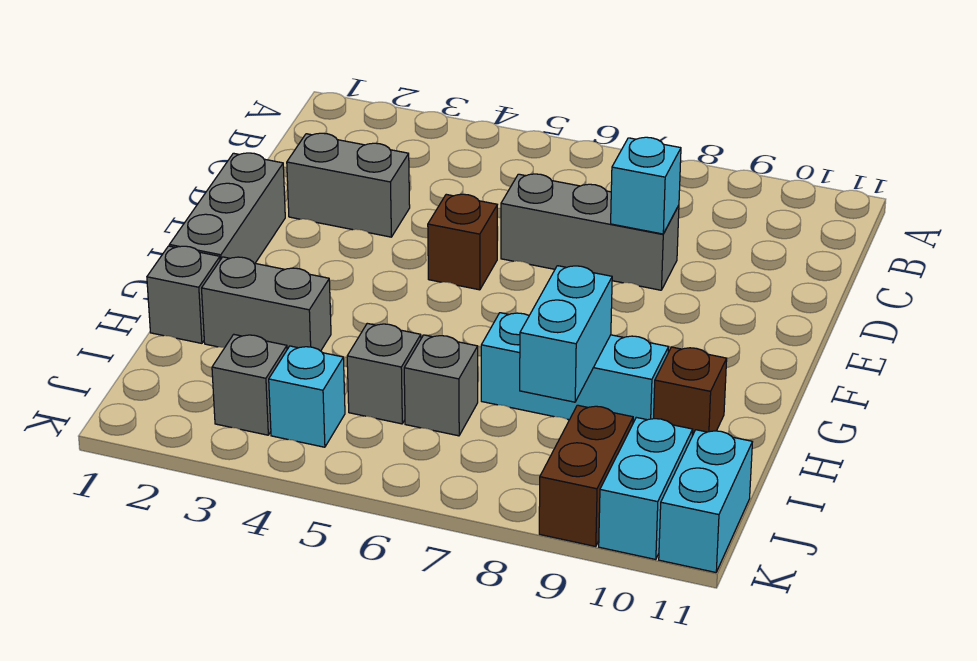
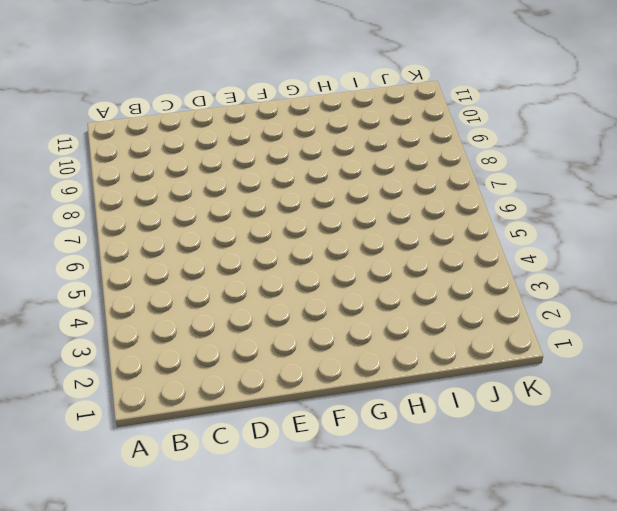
none -> grey 1x2 brick [287,133,410,237]
none -> grey 1x3 brick [501,174,679,290]
none -> grey 1x3 brick [169,153,285,263]

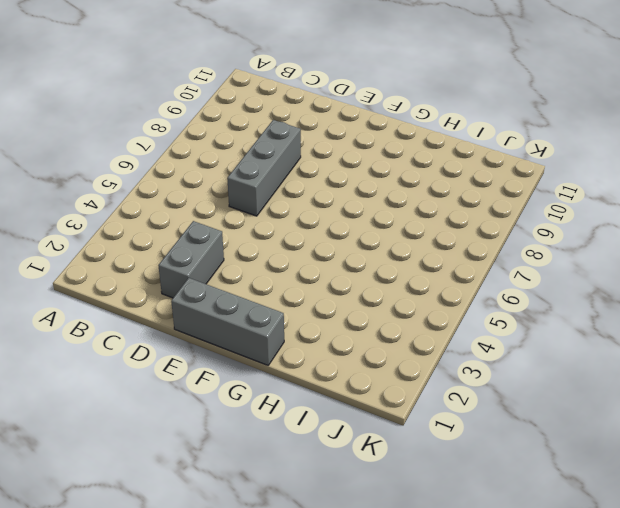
none -> brown 1x1 brick [428,194,497,290]
none -> grey 1x1 brick [147,246,220,343]
none -> grey 1x2 brick [202,257,331,351]

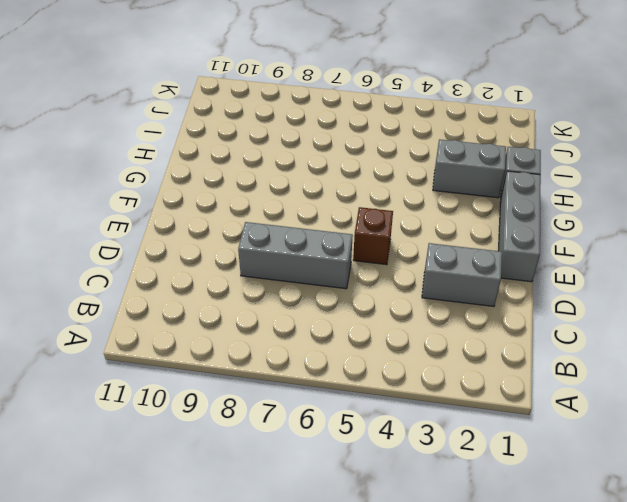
none -> cyan 1x3 brick [481,313,668,423]
none -> brown 1x1 brick [654,347,727,436]
none -> grey 1x1 brick [347,323,421,424]

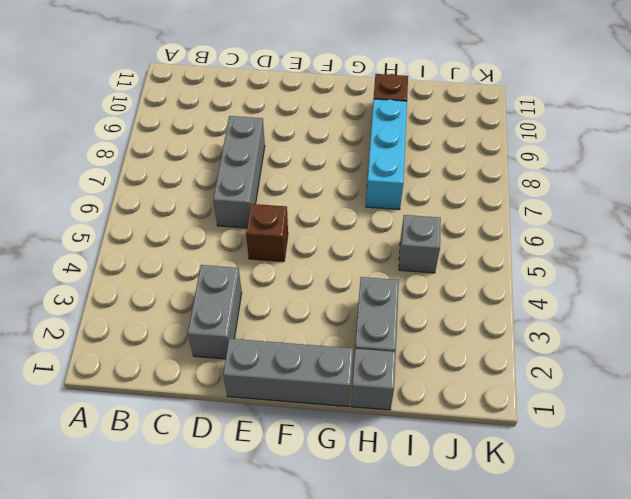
none -> grey 1x1 brick [404,335,478,436]
none -> grey 1x1 brick [212,334,287,435]
none -> cyan 1x1 brick [269,346,345,447]

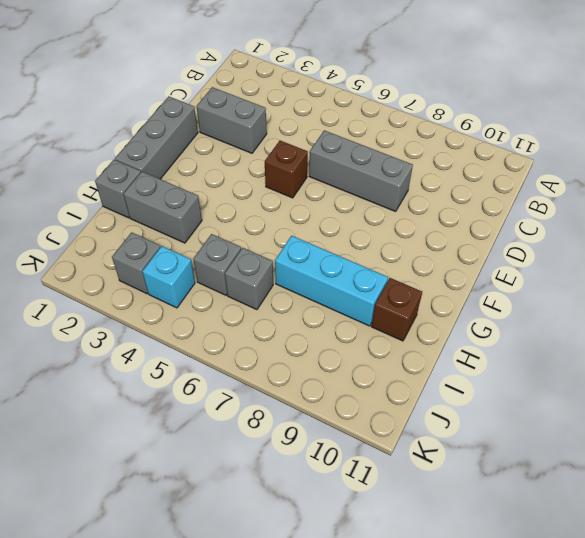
none -> brown 1x2 brick [539,405,633,547]
none -> cyan 1x2 brick [599,417,693,560]
none -> cyan 1x2 brick [659,430,752,572]

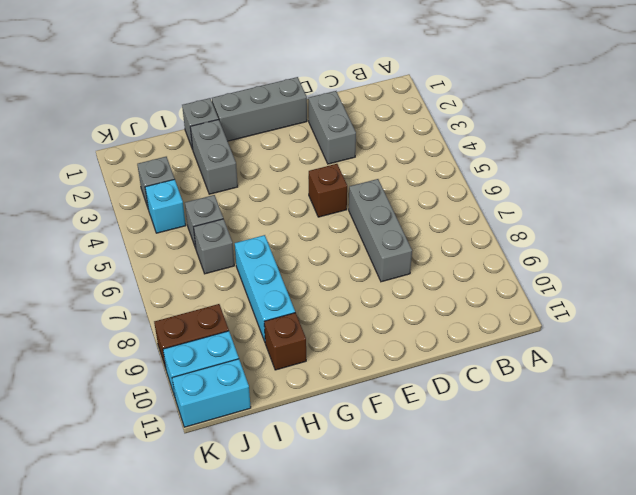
none -> cyan 1x1 brick [611,137,681,234]
none -> cyan 1x2 brick [520,266,612,402]

